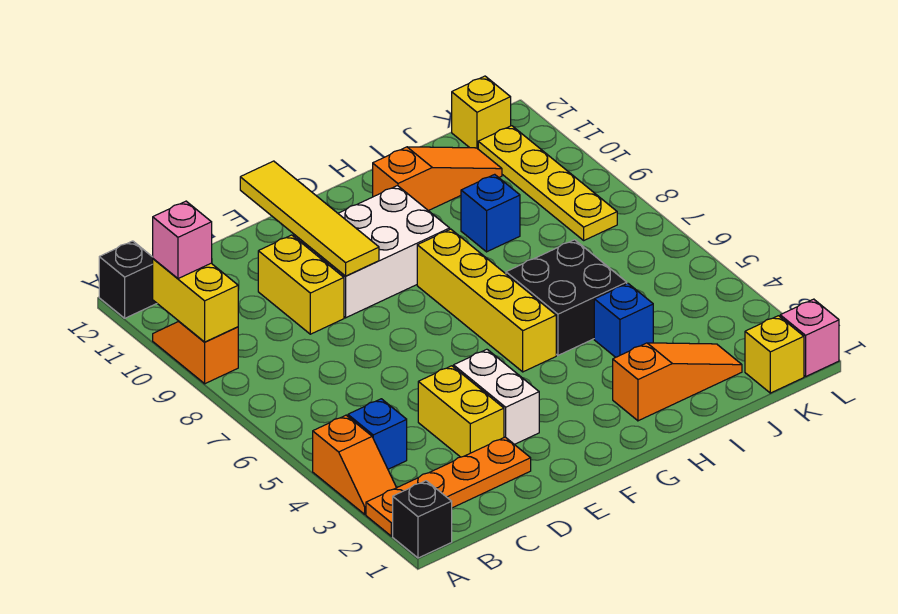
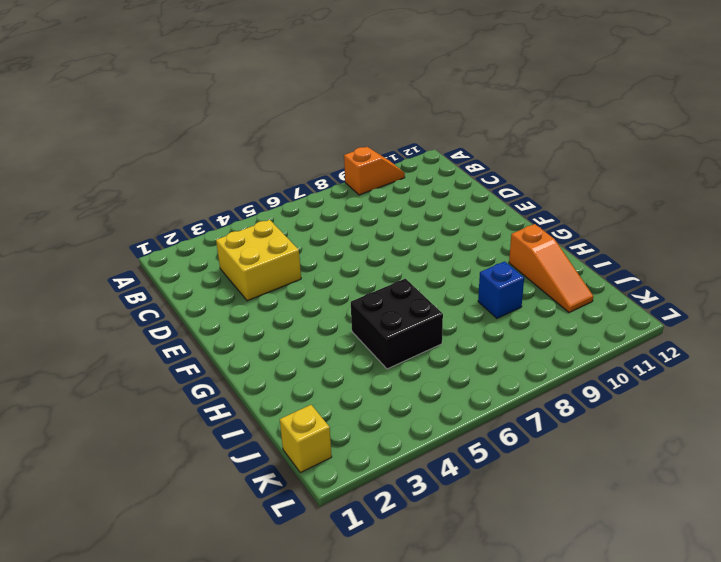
yellow 2x2 brick [216,220,301,301] -> yellow 1x2 brick [418,366,504,457]
none -> black 1x1 brick [393,481,452,558]
none -> orange 1x4 plate [366,437,531,536]
none -> orange 1x2 slope [313,415,396,514]

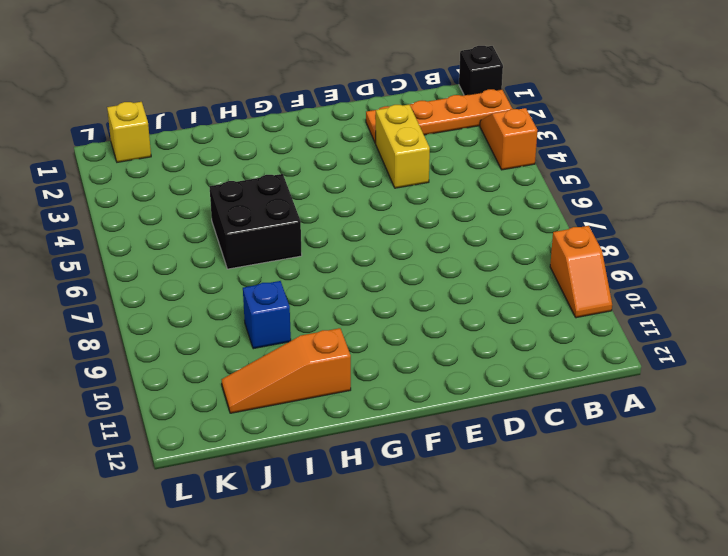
none -> black 1x1 brick [99,241,157,318]
none -> blue 1x1 brick [348,399,407,469]
none -> yellow 1x2 brick [258,235,344,334]

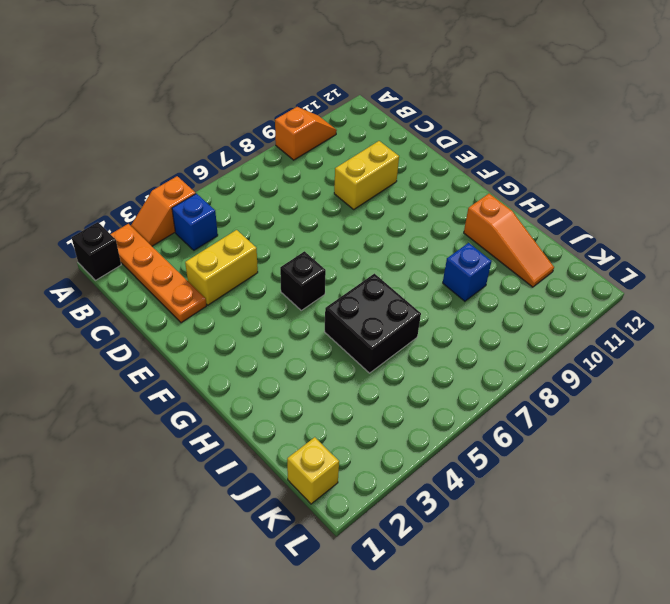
black 1x1 brick [280,251,326,310] -> black 1x1 brick moved to [99,241,157,318]
none -> white 1x2 brick [454,349,539,445]
none -> white 2x3 brick [294,186,450,318]
none -> yellow 1x4 brick [417,229,556,372]

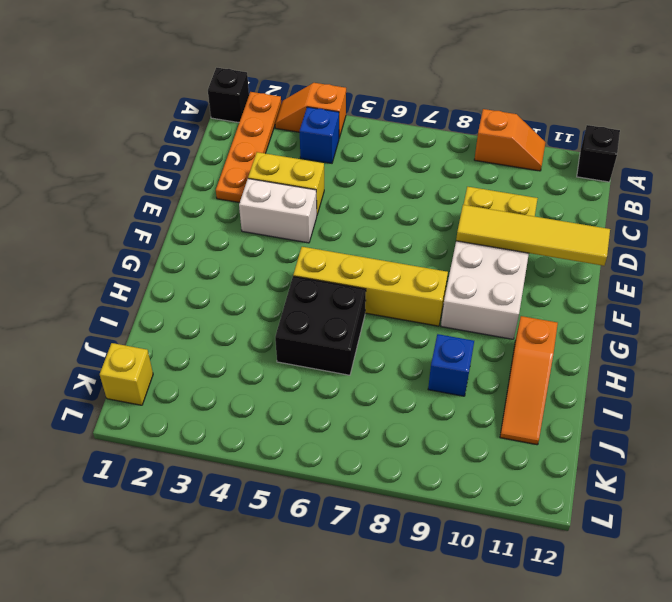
none -> orange 1x3 slope [613,343,742,421]
none -> blue 1x1 brick [594,283,653,357]
none -> yellow 1x4 plate [478,126,617,240]

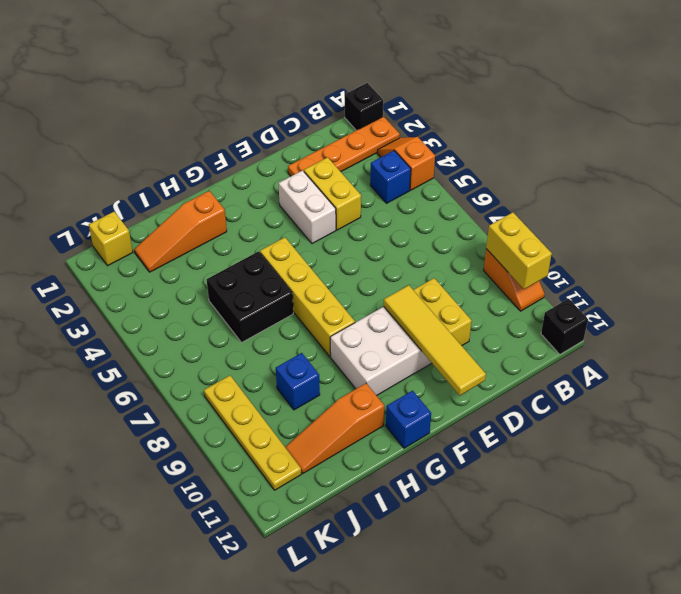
blue 1x1 brick [386,391,431,448] -> blue 1x1 brick moved to [594,283,653,357]
none -> yellow 1x1 brick [452,76,511,149]
none -> pink 1x1 brick [780,299,839,376]
none -> pink 1x1 brick [153,201,212,279]

